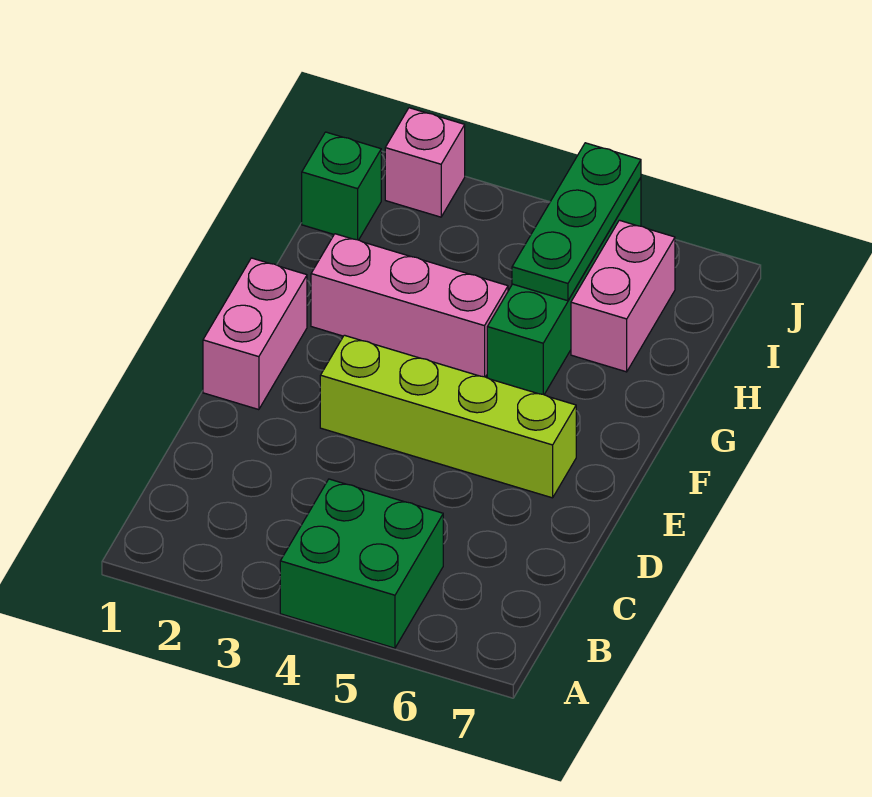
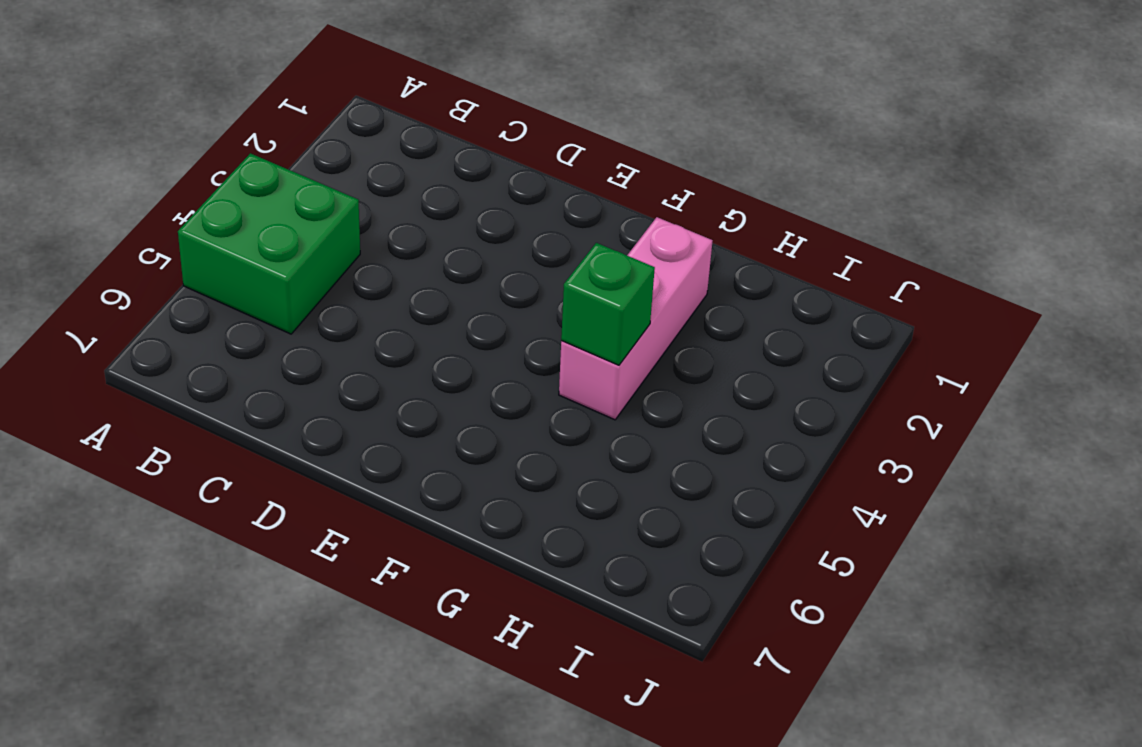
green 1x1 brick [561,243,655,365] -> green 1x1 brick moved to [302,132,381,240]
none -> pink 1x2 brick [203,258,307,410]
none -> lime 1x4 brick [320,335,576,498]

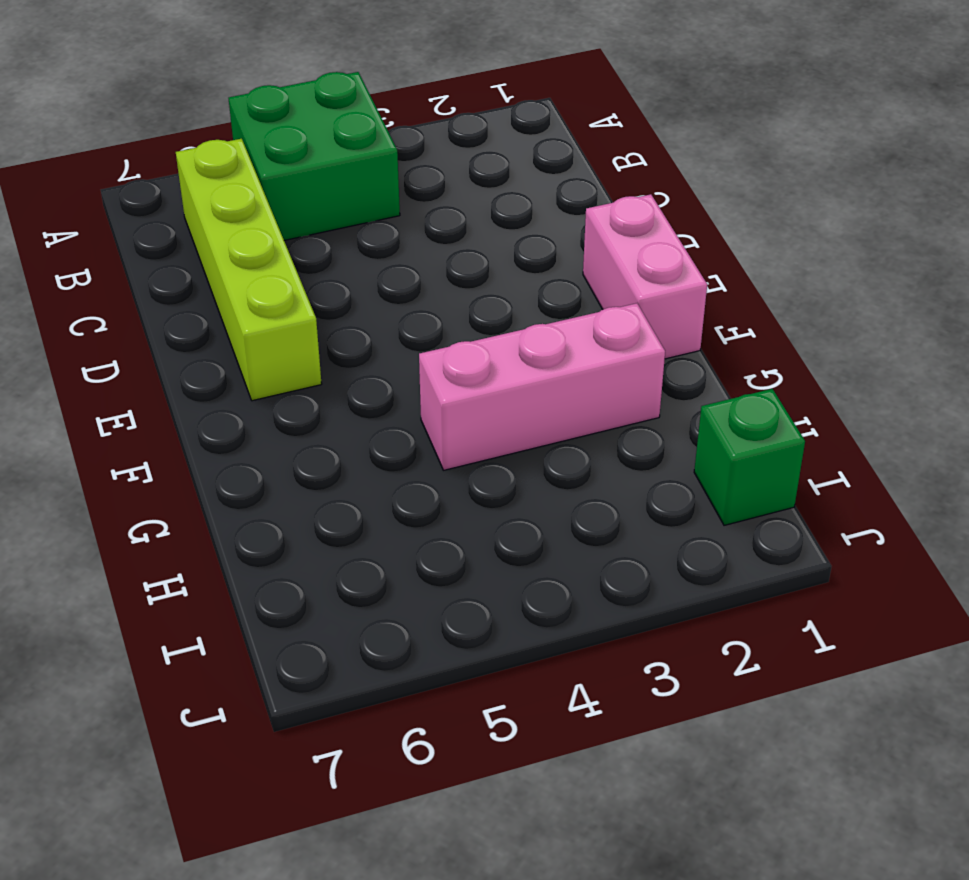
lime 1x4 brick [176,139,322,401] -> lime 1x4 brick turned to [320,335,576,498]
none -> green 1x4 brick [487,178,641,395]
none -> pink 1x2 brick [571,220,675,372]

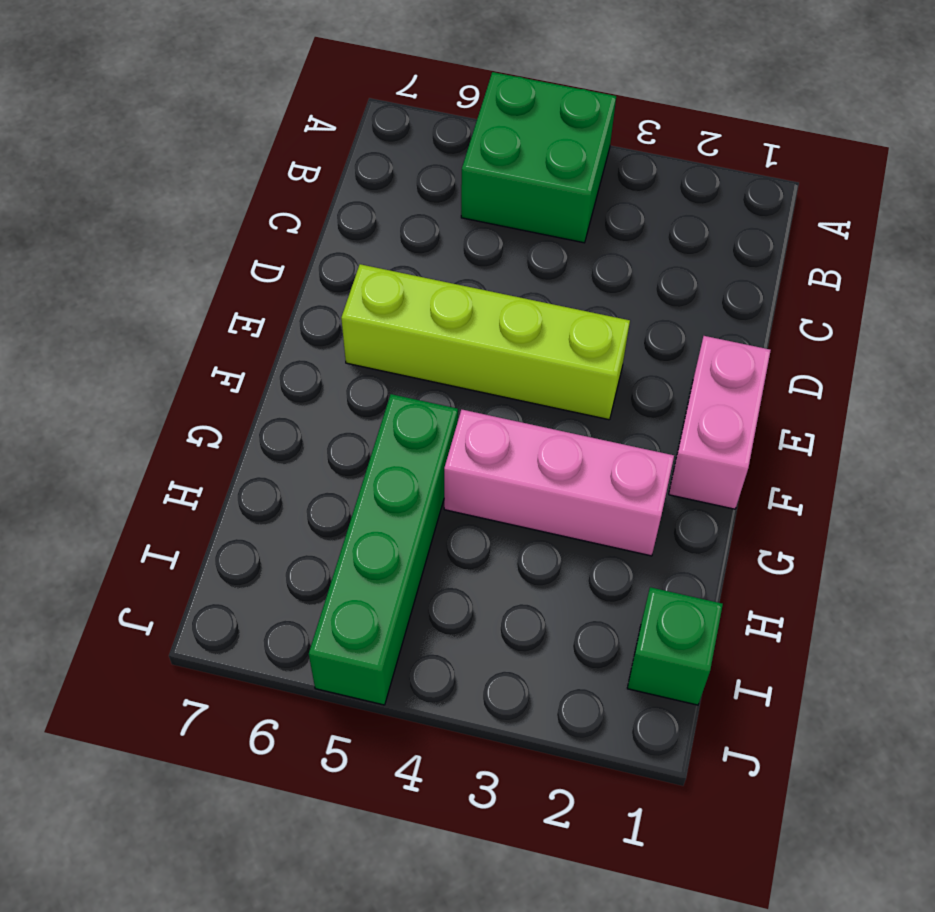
none -> pink 1x2 brick [571,220,675,372]
none -> pink 1x1 brick [385,108,465,217]

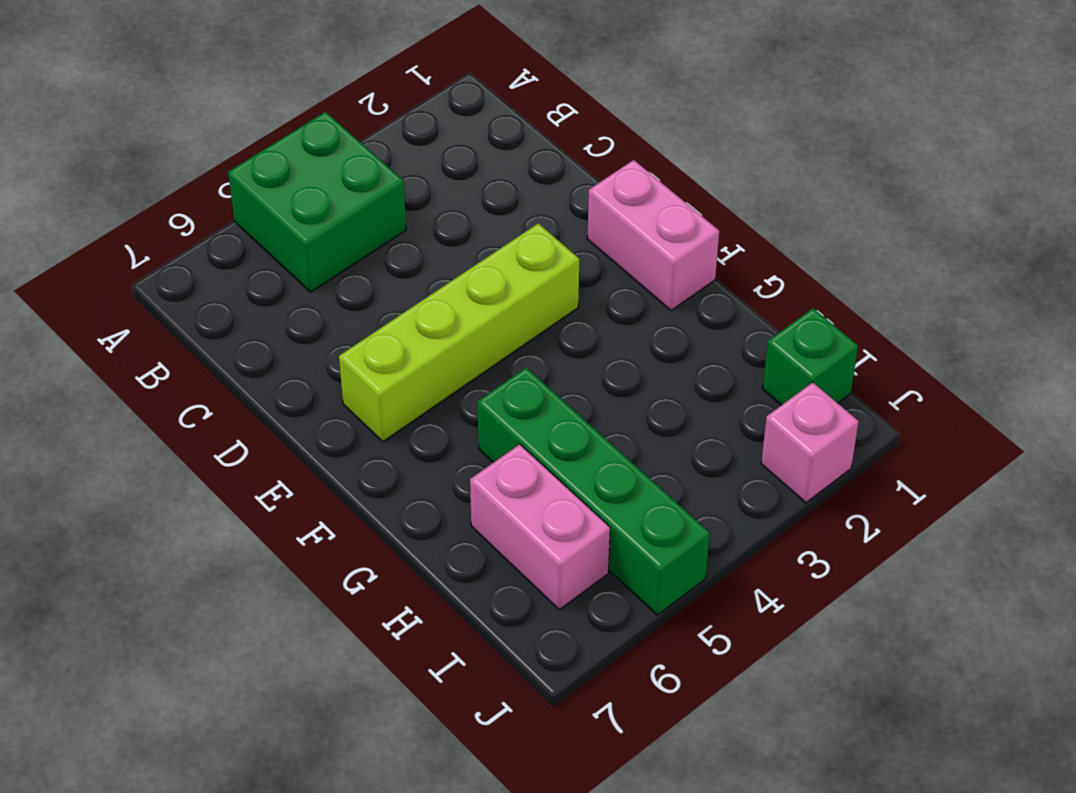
none -> pink 1x3 brick [311,234,508,377]
none -> green 1x3 plate [512,143,641,301]

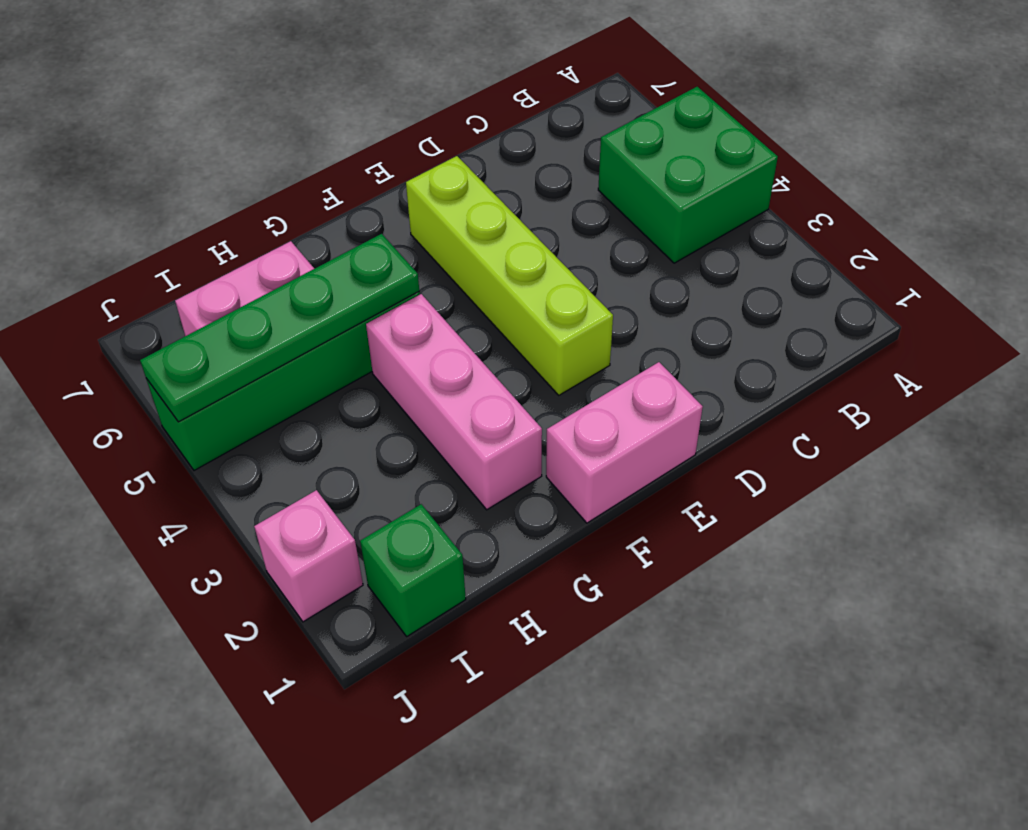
green 1x4 plate [140,234,419,422] -> green 1x3 plate [512,143,641,301]

